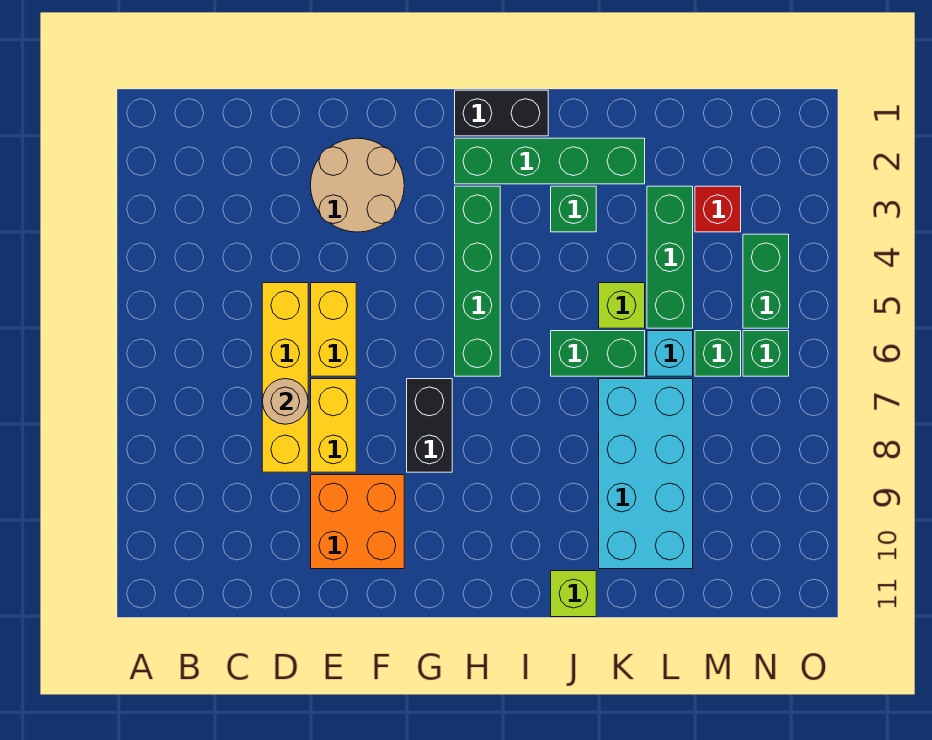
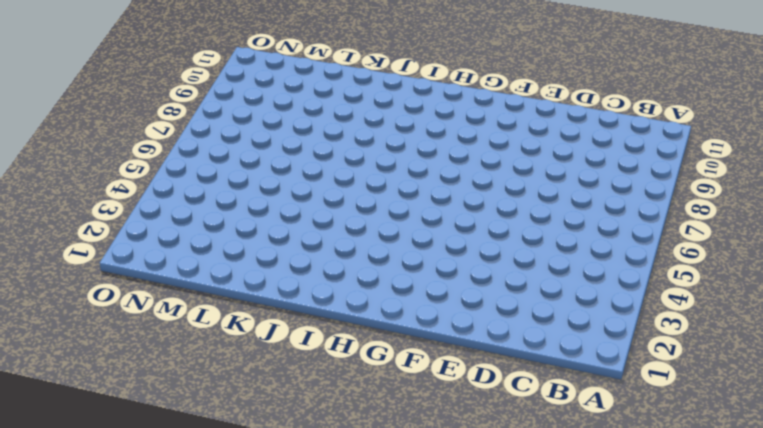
none -> yellow 1x4 brick [262,283,308,472]
none -> tan 2x2 round brick [311,138,404,232]
none -> yellow 1x2 brick [311,283,356,376]

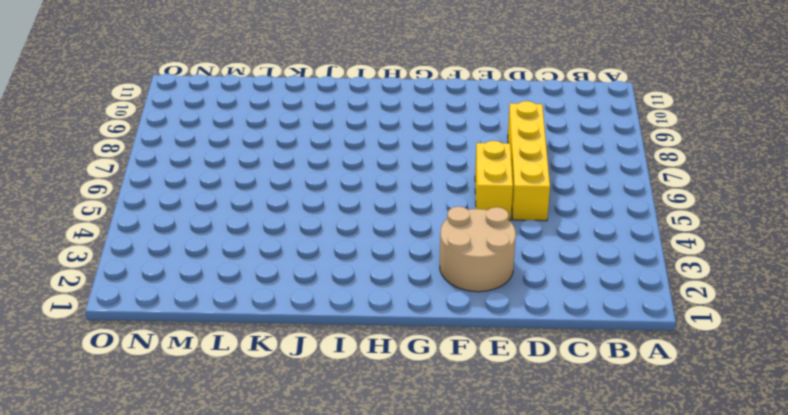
none -> yellow 1x2 brick [311,379,356,472]
none -> orange 2x2 brick [311,475,404,569]
none -> black 1x2 brick [407,379,452,472]

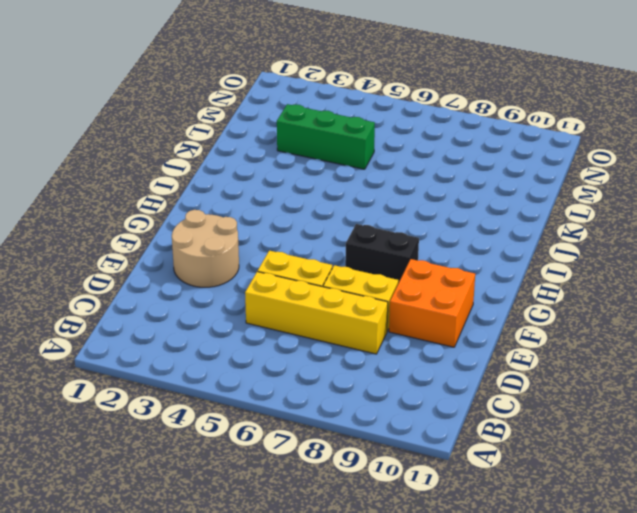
none -> black 1x2 brick [455,90,548,136]
none -> green 1x4 brick [455,138,645,184]
none -> green 1x4 brick [455,186,500,376]

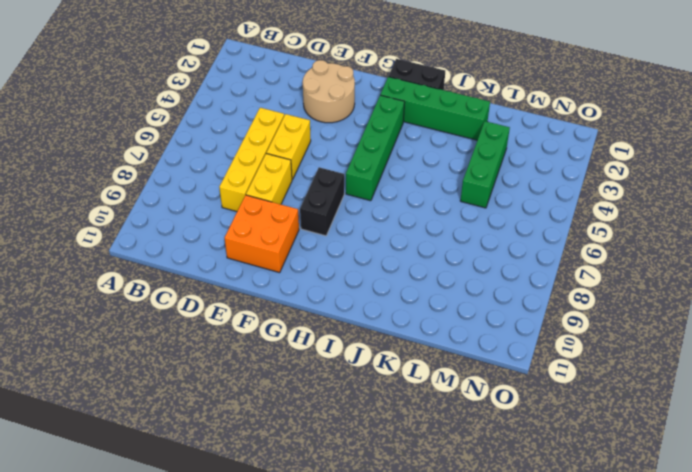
none -> green 1x1 brick [551,186,596,232]
none -> green 1x2 brick [551,331,645,376]
none -> lime 1x1 brick [551,571,596,617]

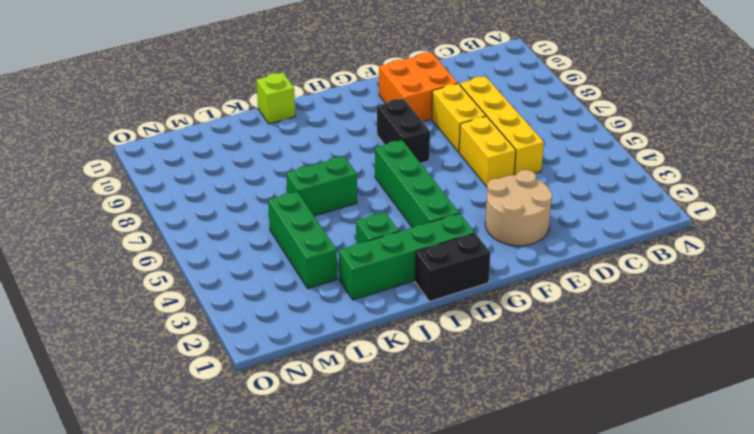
none -> lime 1x1 brick [599,283,645,328]
none -> cyan 2x4 brick [599,379,693,569]
none -> cyan 1x1 brick [647,331,693,376]

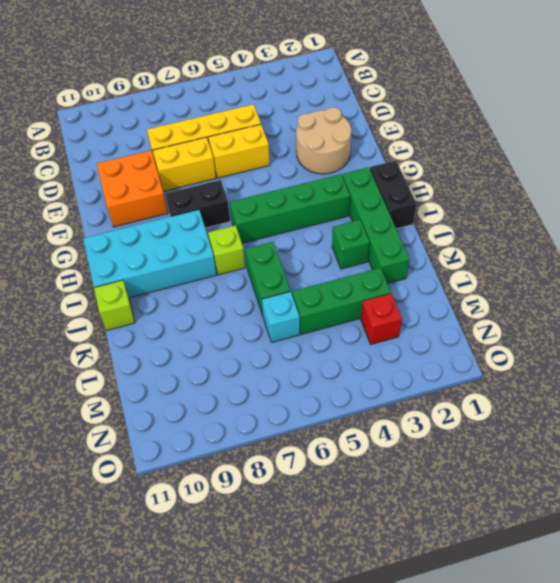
cyan 2x4 brick [83,210,217,298] -> cyan 2x4 brick moved to [599,379,693,569]
lime 1x1 brick [208,225,245,275] -> lime 1x1 brick moved to [599,283,645,328]
none -> green 1x1 brick [695,331,741,376]
none -> green 1x2 brick [743,234,789,328]
none -> green 1x1 brick [743,331,789,376]

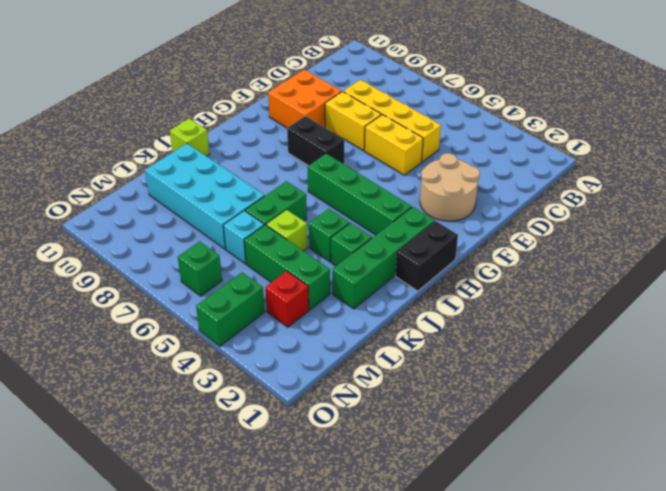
green 1x1 brick [309,209,349,262] -> green 1x1 brick moved to [695,331,741,376]
green 1x2 brick [196,272,265,346] -> green 1x2 brick turned to [743,234,789,328]
none -> tan 1x1 round brick [262,379,308,424]

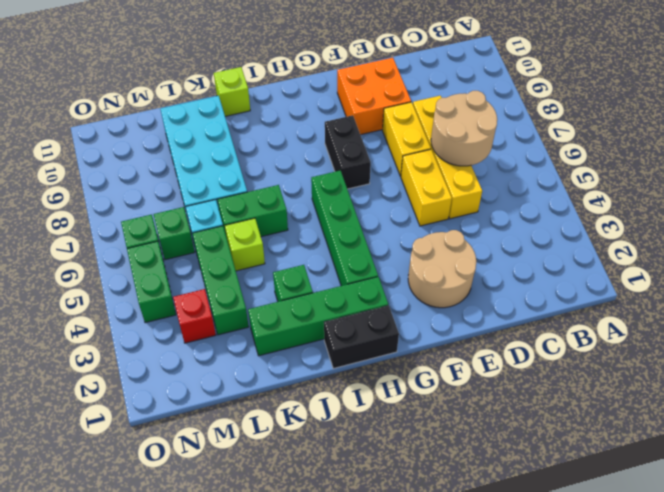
tan 2x2 round brick [431,91,497,166] -> tan 1x1 round brick [262,379,308,424]

